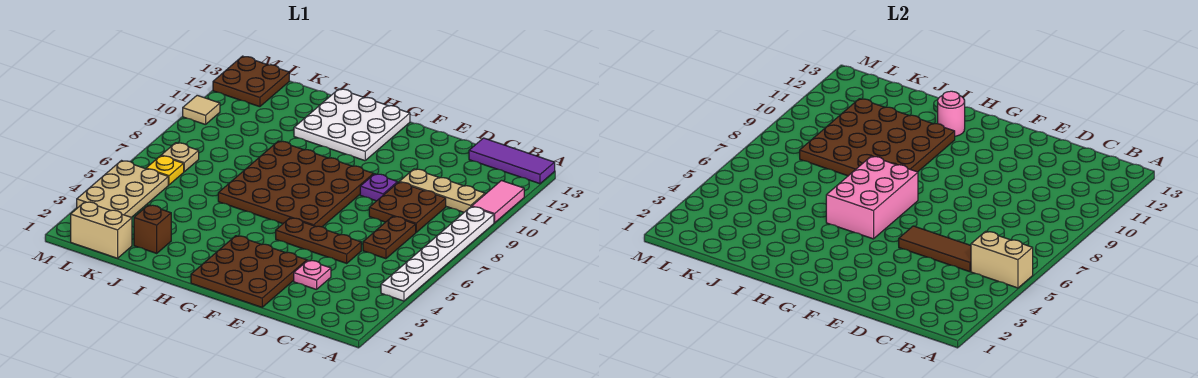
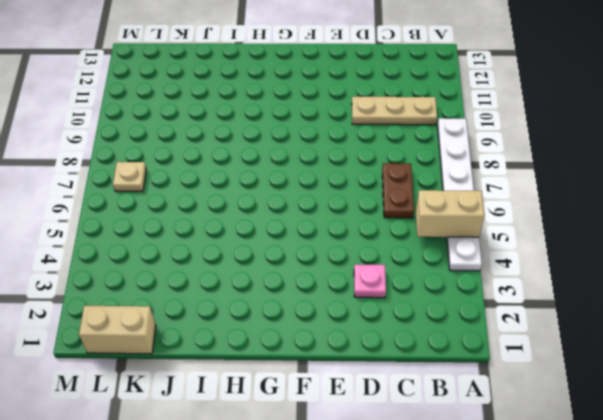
none -> pink 1x2 tile [472,181,524,223]
none -> purple 1x3 tile [469,138,555,184]
none -> brown 2x2 plate [369,182,446,232]

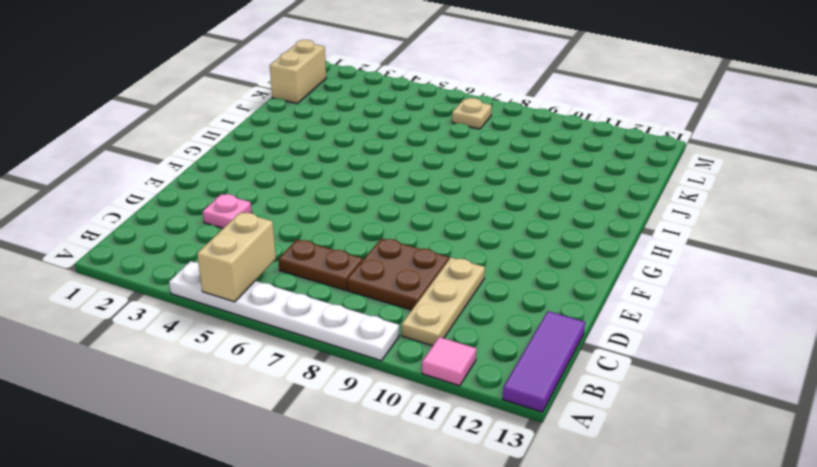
pink 1x1 tile [422,337,476,386] -> pink 1x2 tile [472,181,524,223]
none -> brown 1x3 plate [276,218,361,263]
none -> brown 3x3 plate [191,236,307,307]
none -> purple 1x1 plate [360,174,398,201]

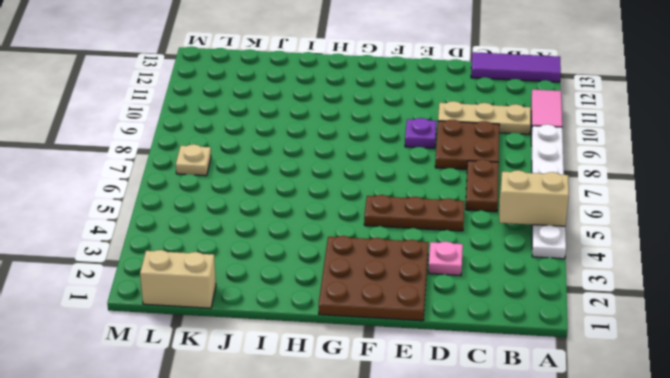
none -> brown 4x4 plate [218,141,374,227]
none -> white 3x3 plate [294,89,410,161]
none -> brown 1x1 brick [134,205,171,253]

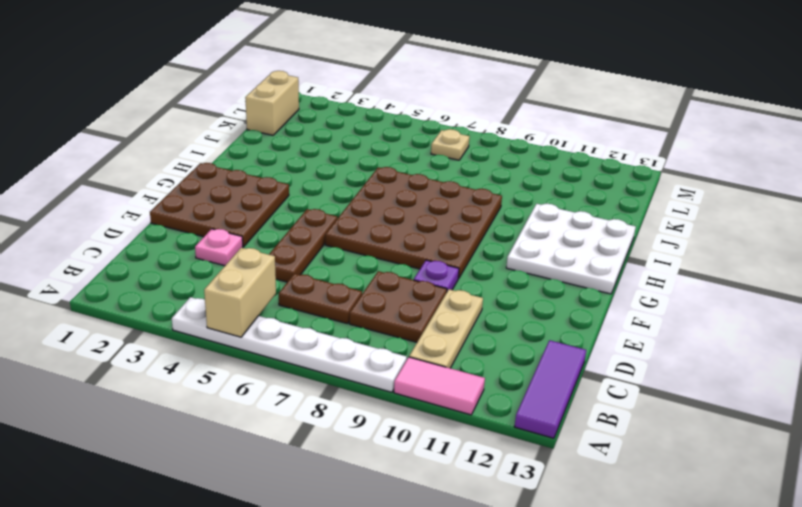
none -> brown 1x1 brick [134,205,171,253]
none -> tan 2x3 plate [77,161,168,217]
none -> yellow 1x1 plate [146,156,184,185]

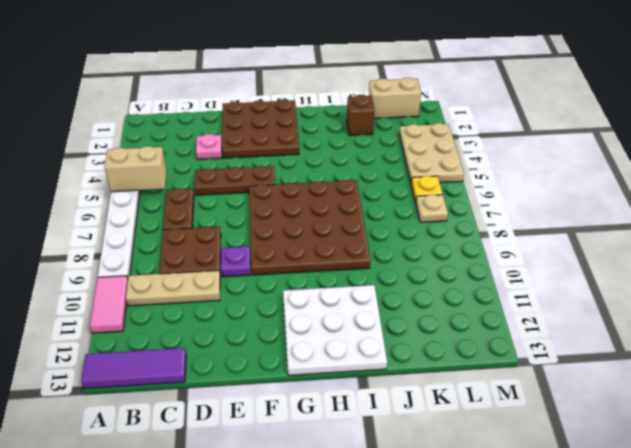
none -> brown 2x2 plate [213,56,289,107]
none -> tan 1x1 tile [183,95,220,125]
none -> brown 1x3 tile [899,226,971,272]

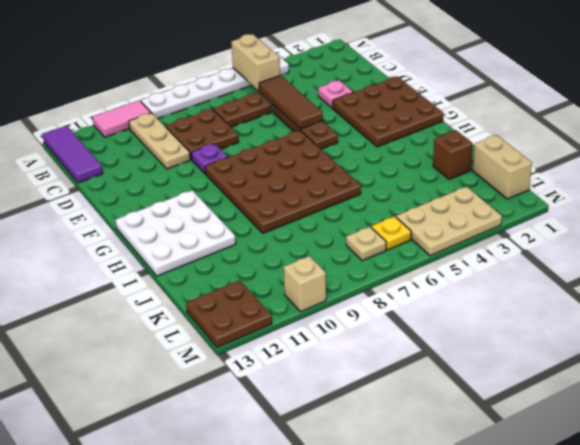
tan 1x1 brick [284,256,326,312] -> tan 1x1 tile [183,95,220,125]
none -> pink 2x3 brick [826,156,918,239]
none -> brown 4x4 plate [800,99,955,176]
none -> pink 1x1 round brick [938,91,965,136]

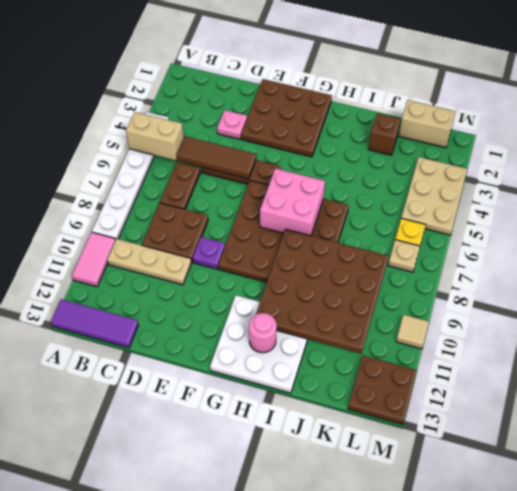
pink 2x2 brick [260,168,325,236] -> pink 2x3 brick [826,156,918,239]

